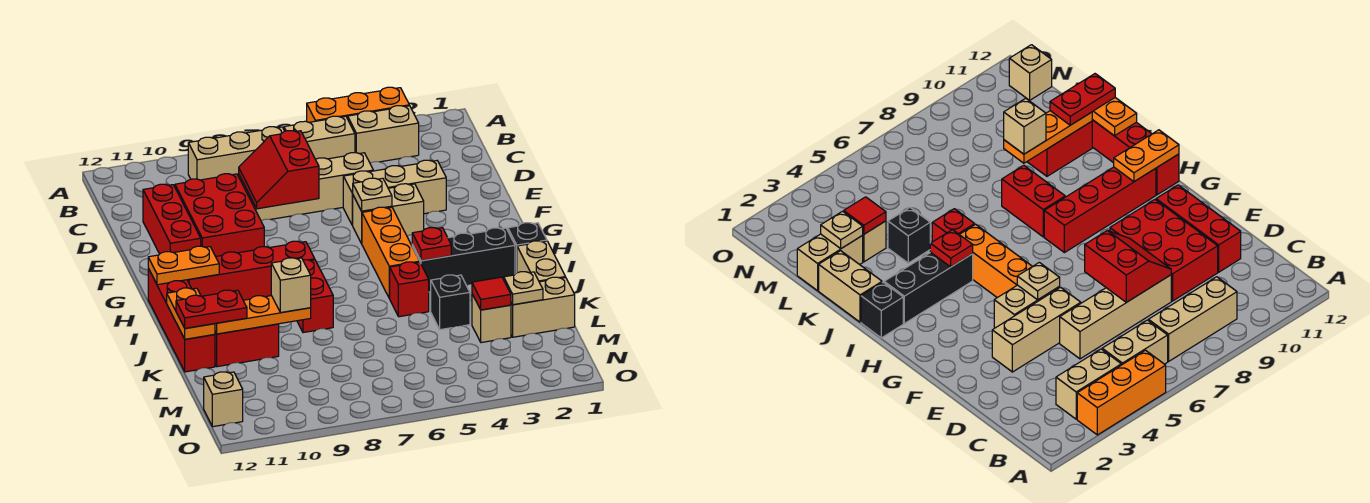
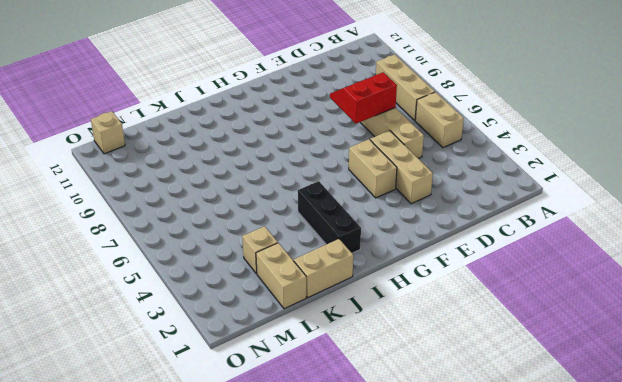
none -> orange 1x3 brick [307,87,409,122]
none -> tan 1x2 brick [348,106,419,163]
none -> red 2x3 brick [175,174,264,256]
none -> red 1x3 brick [143,184,201,254]

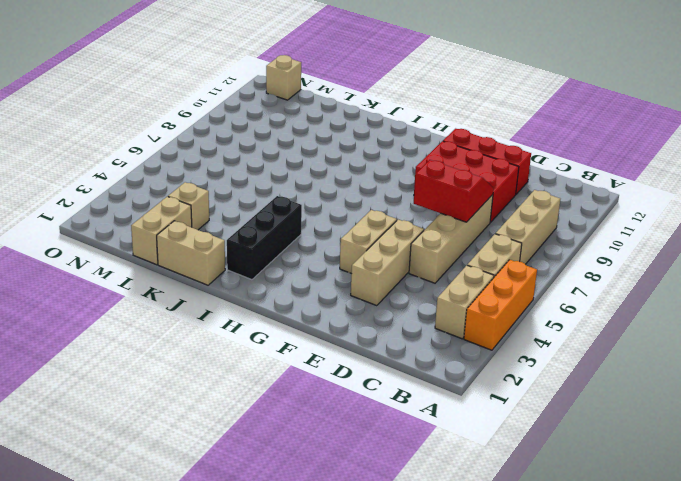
none -> orange 1x3 brick [362,207,420,298]
none -> red 1x4 brick [188,241,315,300]
none -> red 1x4 brick [148,269,215,372]
none -> black 1x1 brick [508,223,547,274]

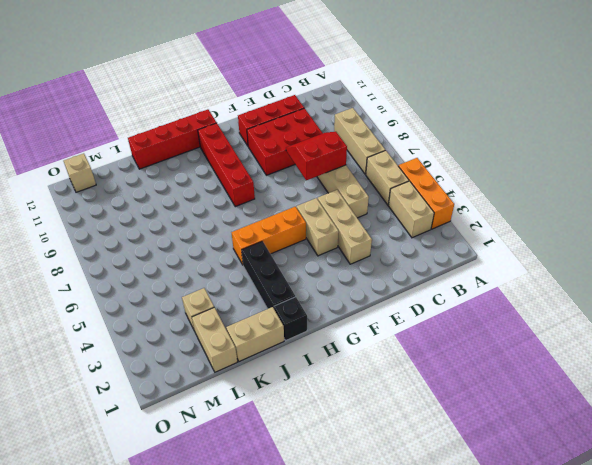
none -> red 1x2 brick [297,260,333,333]
none -> red 1x1 brick [389,262,429,317]
none -> black 1x1 brick [431,275,470,330]
none -> red 1x2 brick [215,324,279,367]

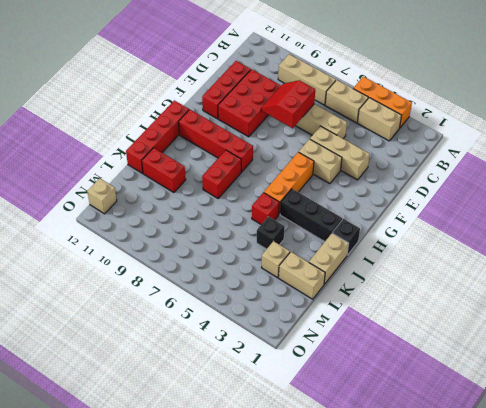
none -> tan 1x1 plate [352,178,392,211]
none -> orange 1x2 plate [148,246,219,285]
none -> red 1x1 plate [412,228,451,261]
none -> orange 1x2 plate [167,288,215,339]

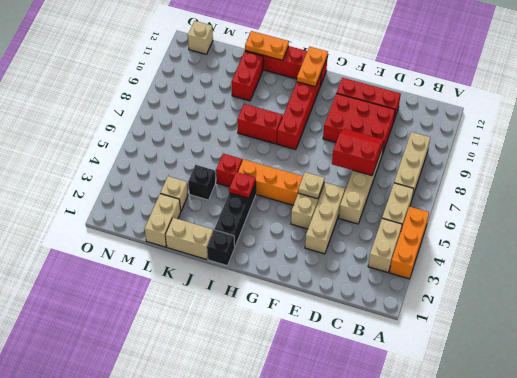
none -> orange 1x3 plate [215,296,311,334]
none -> tan 1x1 plate [504,272,543,305]
none -> red 1x1 tile [472,277,511,310]
none -> tan 1x1 brick [271,258,311,313]

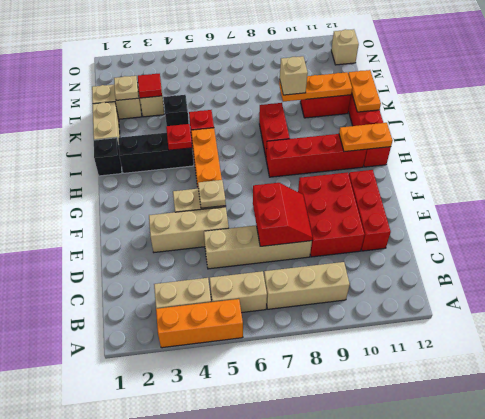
none -> red 1x2 plate [176,290,247,328]

